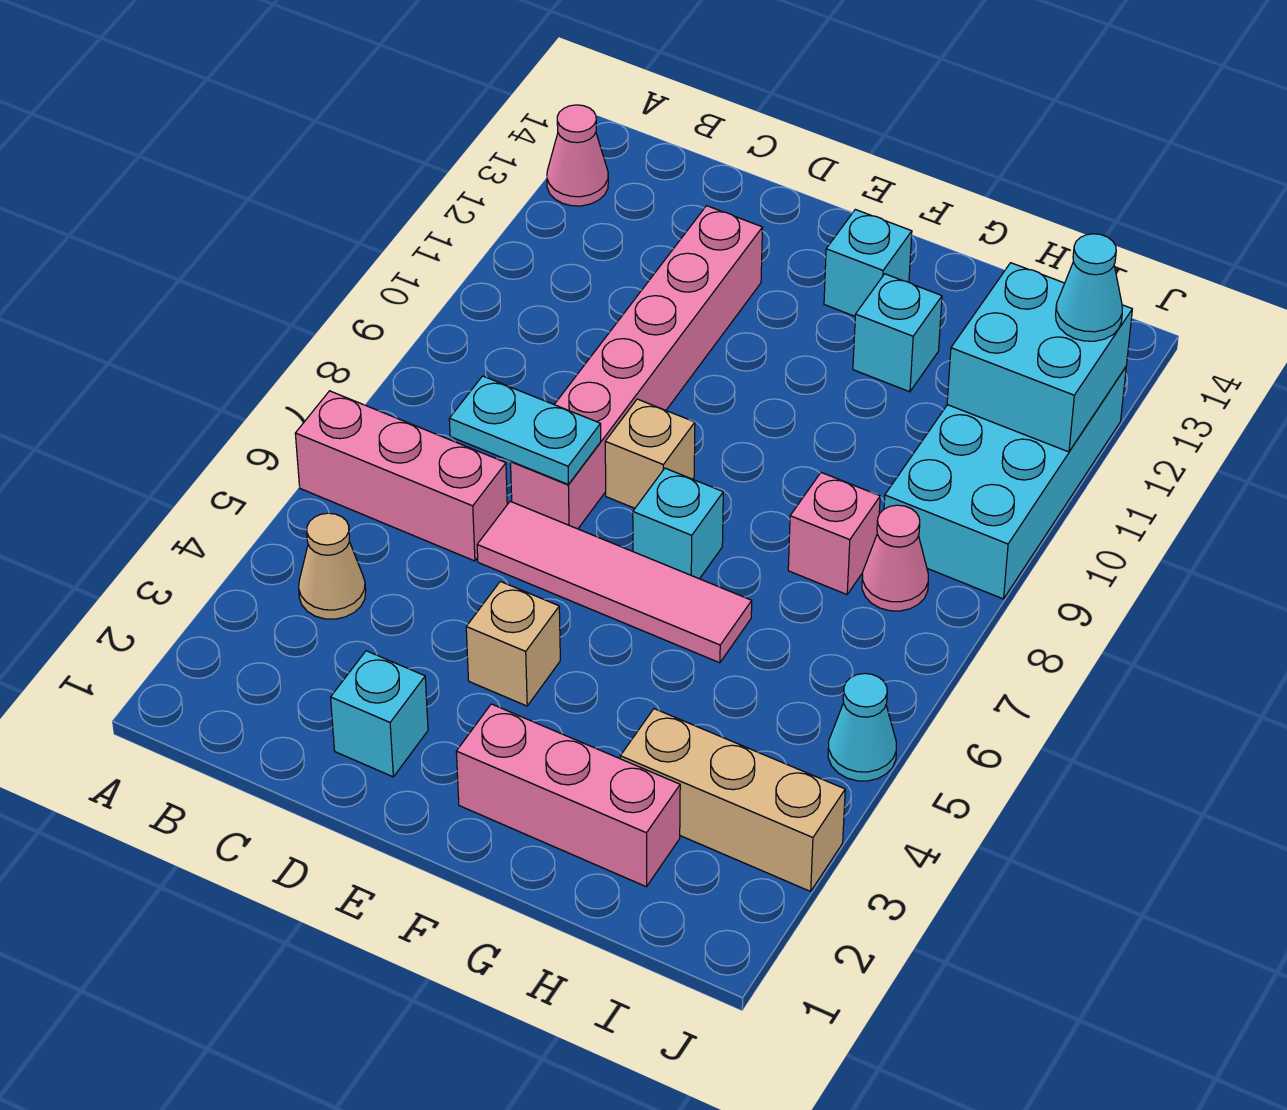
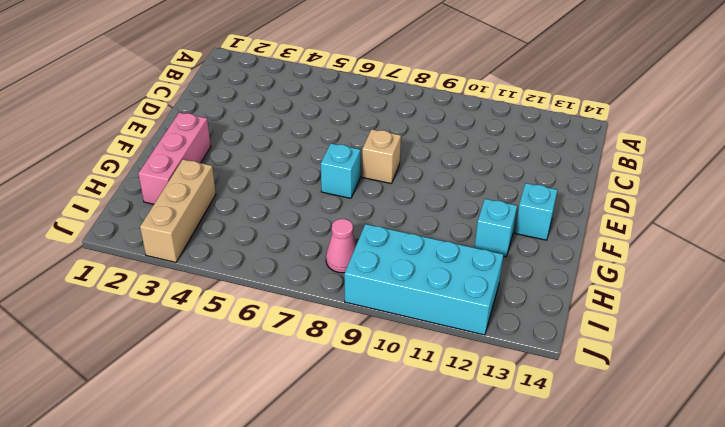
none -> pink 1x3 brick [295,391,507,561]
none -> pink 1x1 cone [547,105,608,206]
none -> tan 1x1 cone [299,513,366,619]

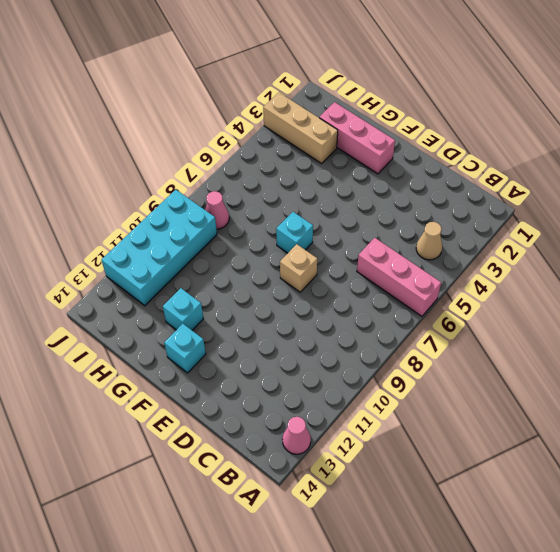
none -> cyan 1x1 brick [331,651,428,777]
none -> pink 1x4 tile [477,501,752,663]
none -> pink 1x6 brick [511,206,763,529]

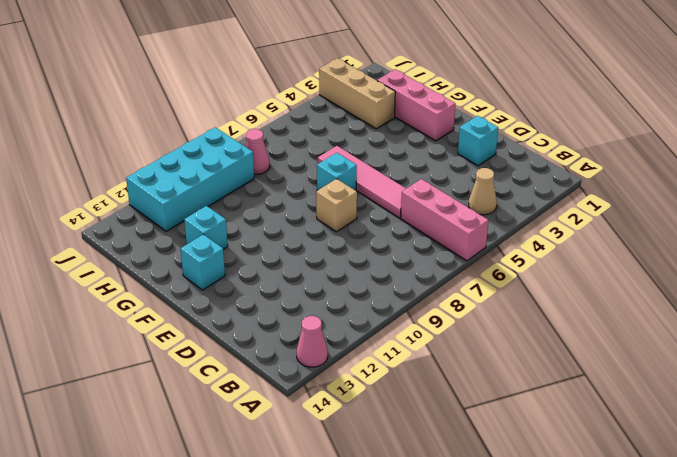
none -> pink 1x6 brick [511,206,763,529]
none -> tan 1x1 brick [466,581,560,706]
none -> pink 1x1 brick [788,473,880,595]

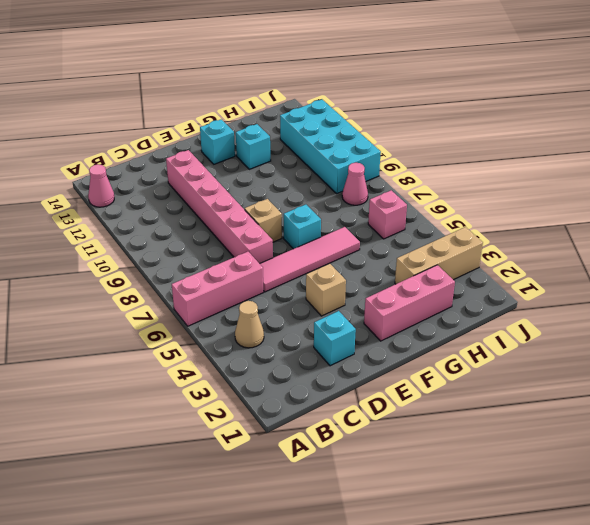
pink 1x1 brick [368,190,407,239] -> pink 1x1 brick moved to [788,473,880,595]
none -> cyan 1x1 cone [828,673,896,781]
none -> cyan 1x2 plate [449,376,601,485]
none -> cyan 2x2 brick [947,263,1132,452]

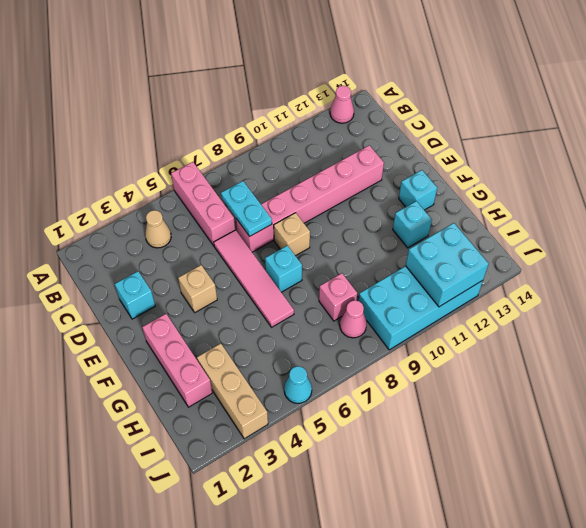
none -> cyan 1x1 cone [1056,234,1122,341]

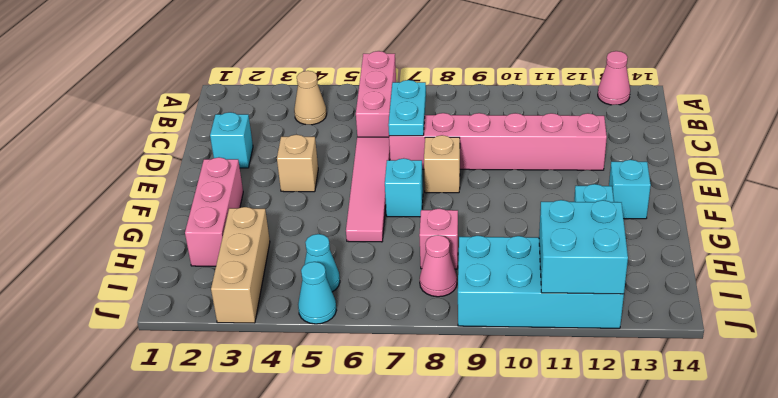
cyan 1x1 cone [304,234,340,292] -> cyan 1x1 cone moved to [1056,234,1122,341]

